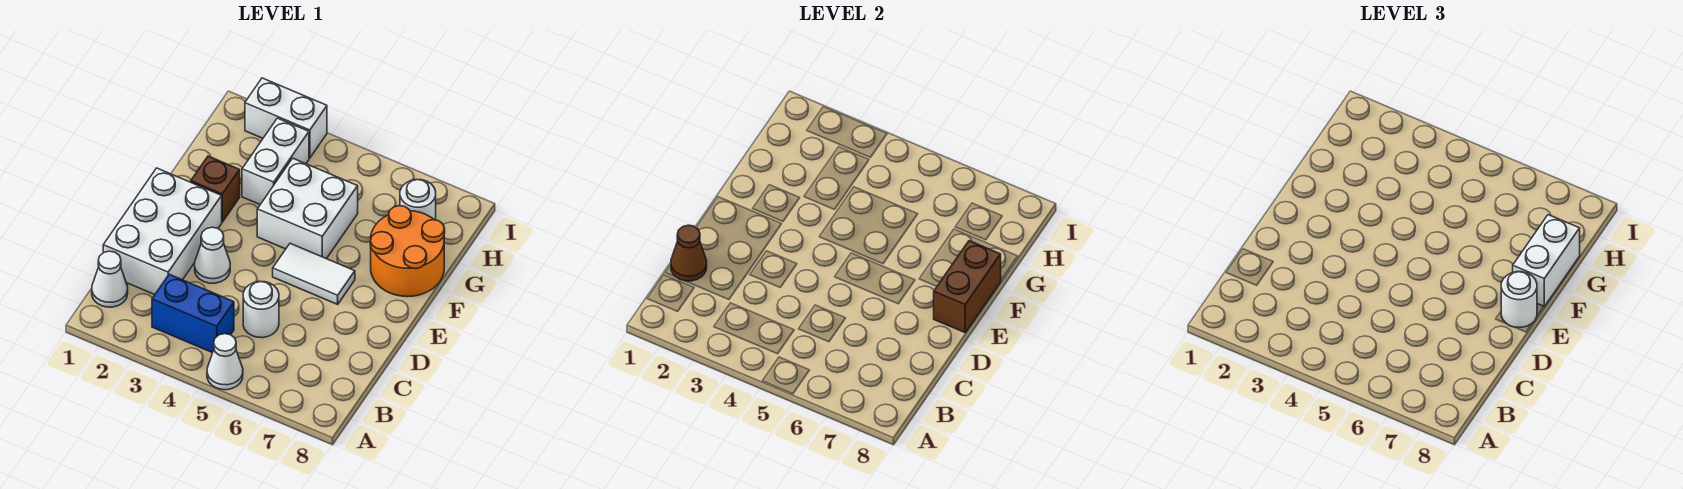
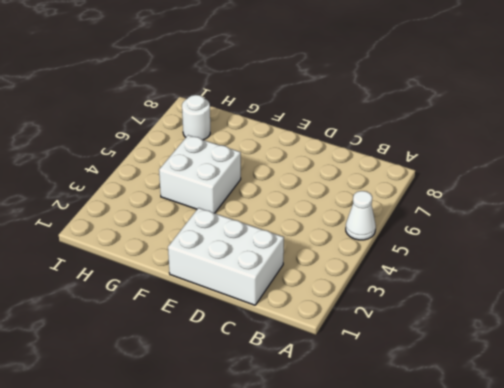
none -> white 1x1 cone [92,251,128,307]
none -> blue 1x2 brick [152,274,234,353]
none -> white 1x1 round brick [243,281,279,338]

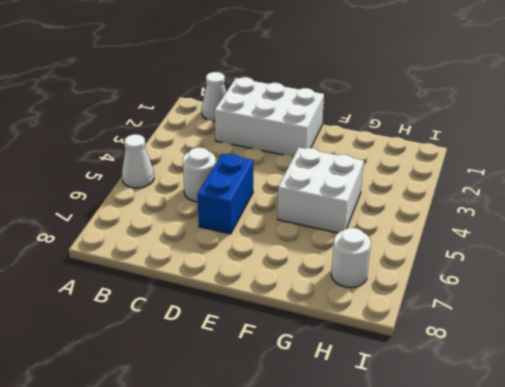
blue 1x2 brick [197,154,253,234] -> blue 1x2 brick moved to [152,274,234,353]
none -> white 1x1 cone [195,227,230,283]
none -> white 1x2 tile [273,243,355,304]
none -> brown 1x1 brick [191,156,240,222]

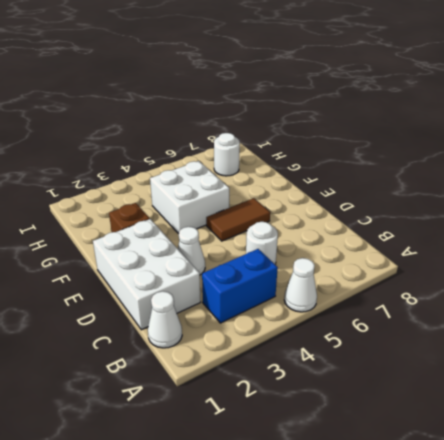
brown 1x2 tile [206,198,270,241] -> white 1x2 tile [273,243,355,304]
none -> orange 2x2 round brick [370,206,445,297]
none -> white 1x2 brick [242,118,309,204]
none -> white 1x2 brick [245,78,327,158]

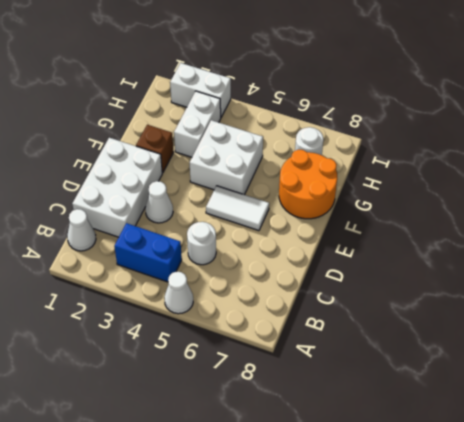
none -> brown 1x1 cone [671,225,707,281]
none -> brown 1x2 brick [934,241,1001,332]
none -> white 1x1 round brick [1501,272,1537,327]

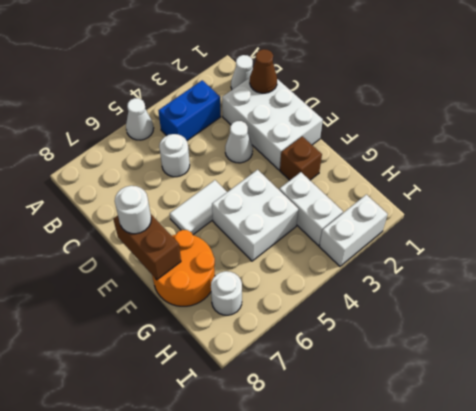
none -> white 1x2 brick [1513,215,1580,306]

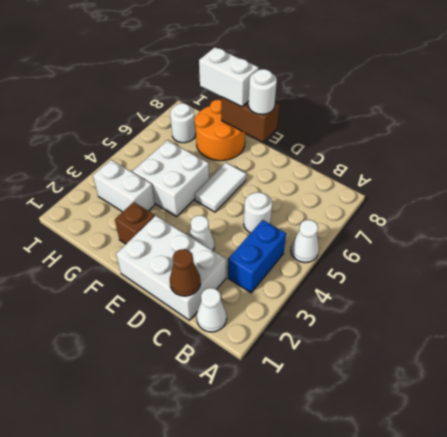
none -> white 1x2 brick [245,78,327,158]

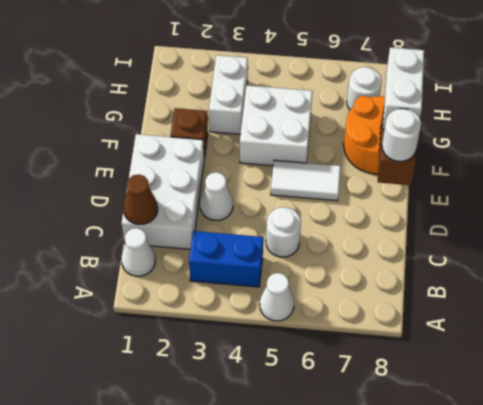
none -> white 1x2 brick [245,78,327,158]

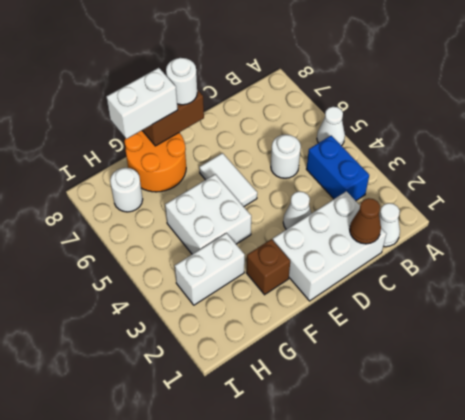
none -> white 1x2 brick [245,78,327,158]

